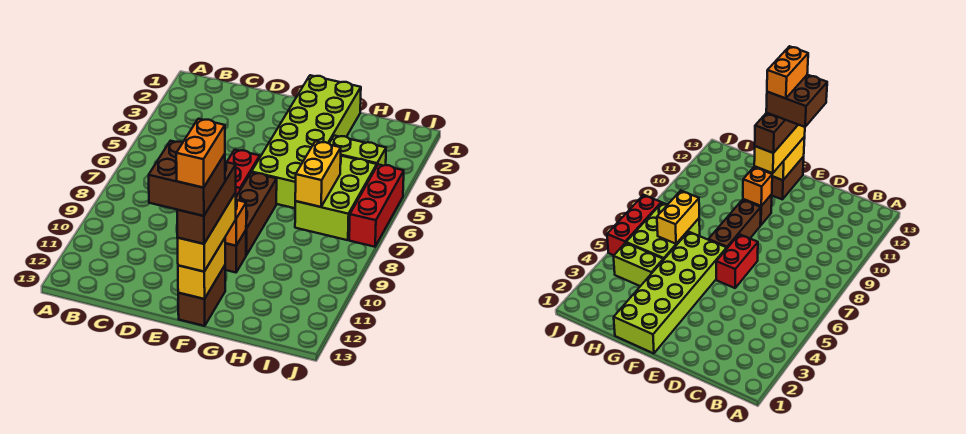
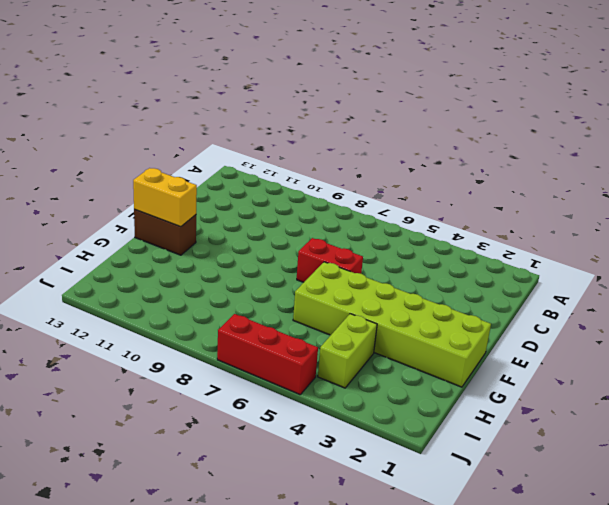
none -> brown 1x3 brick [236,172,277,255]
none -> brown 1x1 brick [225,230,246,273]
none -> lime 2x3 brick [295,156,377,240]

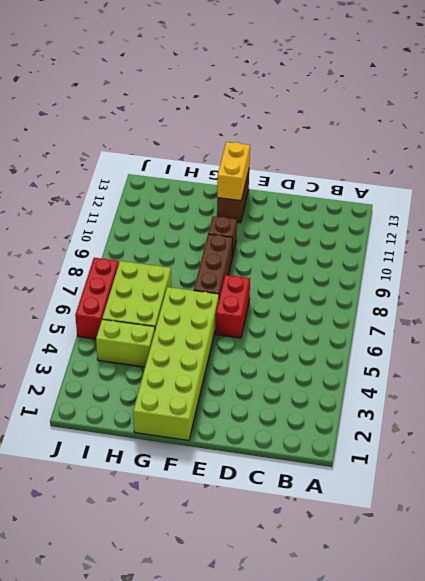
none -> orange 1x1 brick [225,200,246,246]
none -> yellow 1x2 brick [295,141,341,207]
none -> yellow 1x3 brick [177,193,236,272]

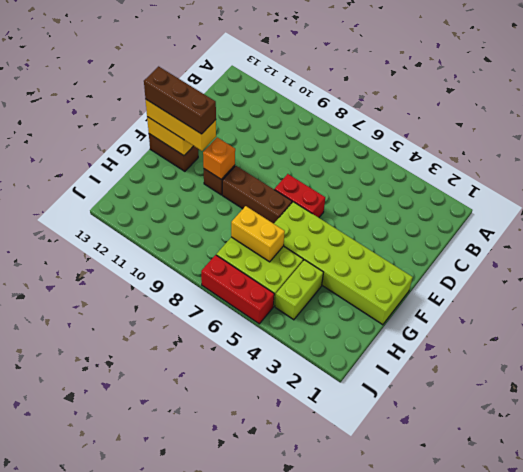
none -> brown 2x2 brick [149,141,225,216]
none -> orange 1x2 brick [176,119,225,188]

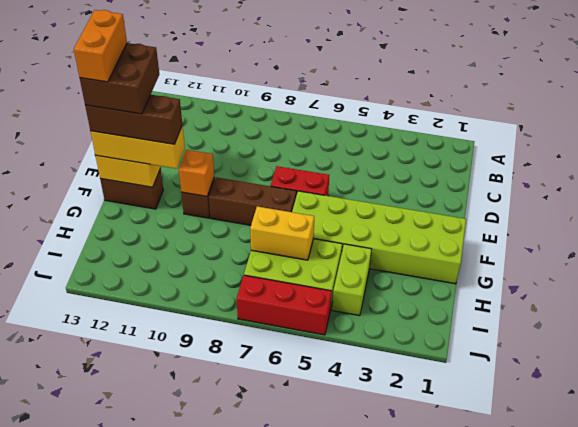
orange 1x2 brick [74,10,127,82] -> orange 1x2 brick turned to [176,119,225,188]

